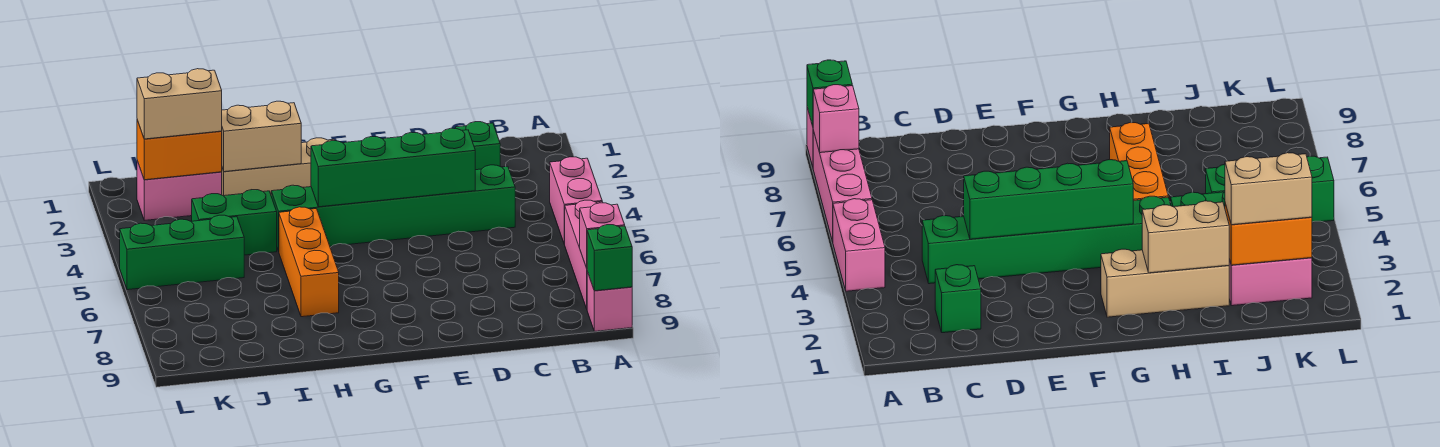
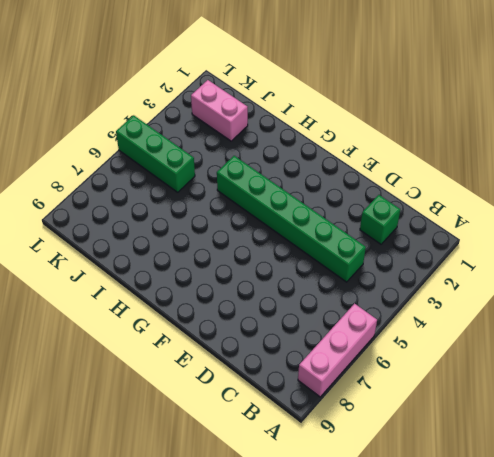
none -> pink 1x2 brick [550,157,602,244]
none -> pink 1x1 brick [587,272,632,331]
none -> tan 1x3 brick [222,138,334,196]

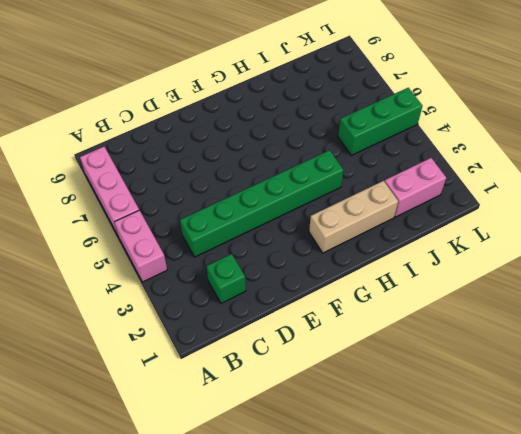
none -> pink 1x1 brick [587,272,632,331]
none -> orange 1x3 brick [279,207,339,317]
none -> green 1x2 brick [192,190,277,255]

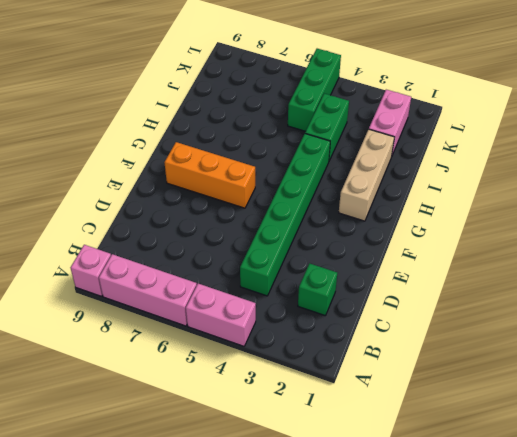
orange 1x3 brick [164,142,255,208] -> orange 1x3 brick moved to [279,207,339,317]
none -> pink 1x1 brick [580,203,625,268]
none -> green 1x1 brick [587,225,632,291]
none -> green 1x4 brick [311,128,475,207]

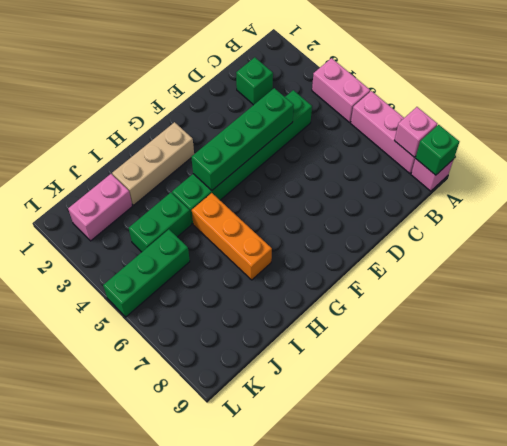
none -> tan 1x2 brick [221,101,301,172]
none -> orange 1x2 brick [137,120,222,180]
none -> tan 1x2 brick [137,69,222,139]

